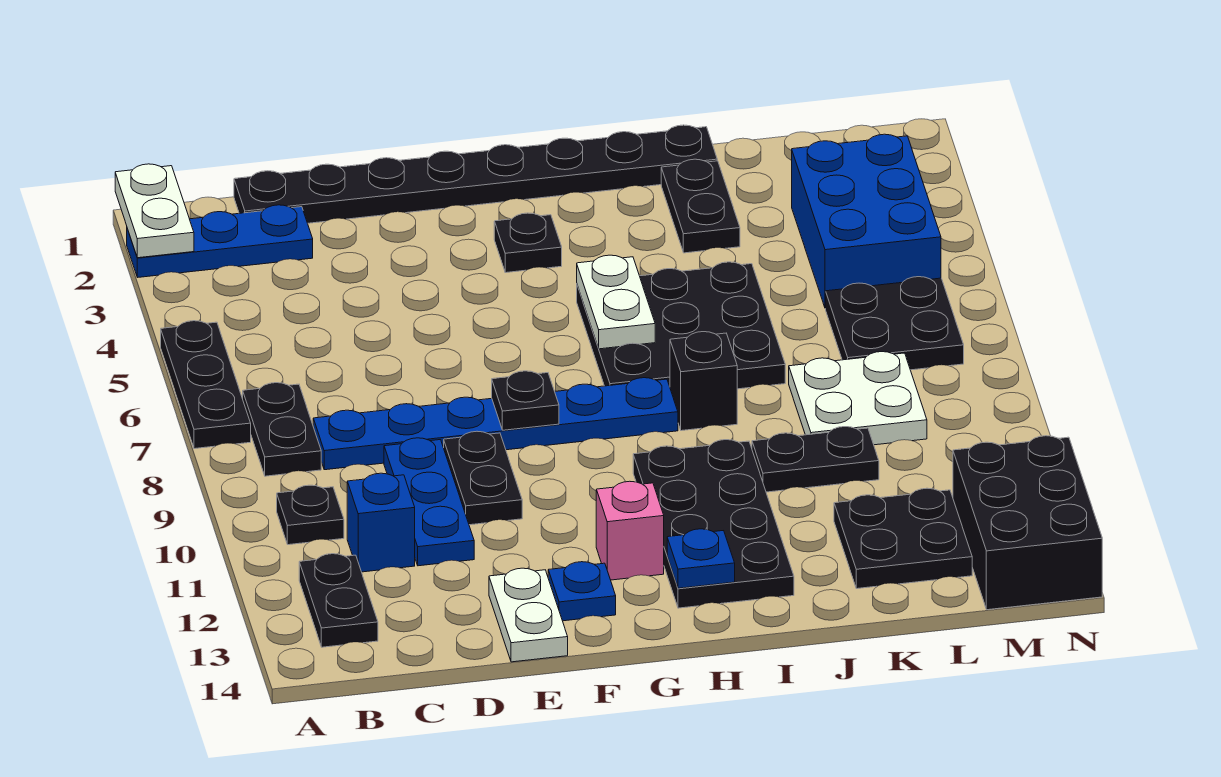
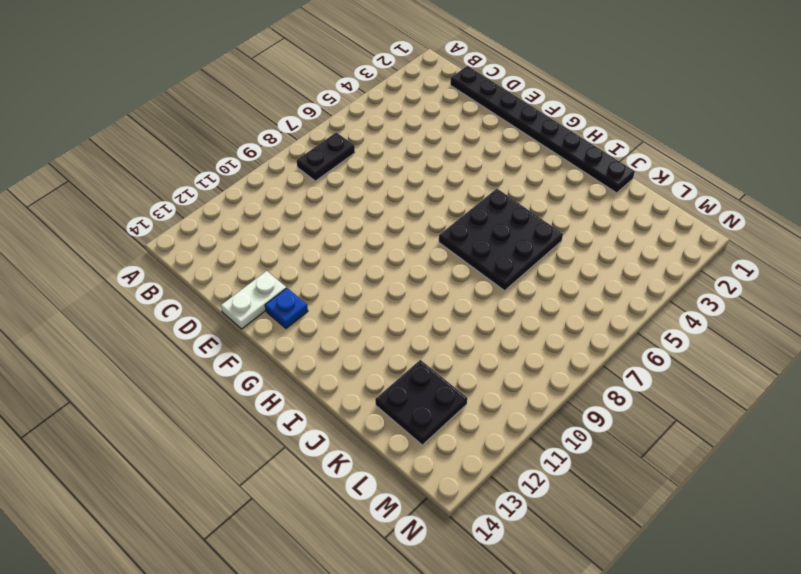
none -> blue 1x3 plate [127,205,313,277]
none -> black 1x3 plate [161,321,251,449]
none -> black 1x1 plate [277,485,344,545]

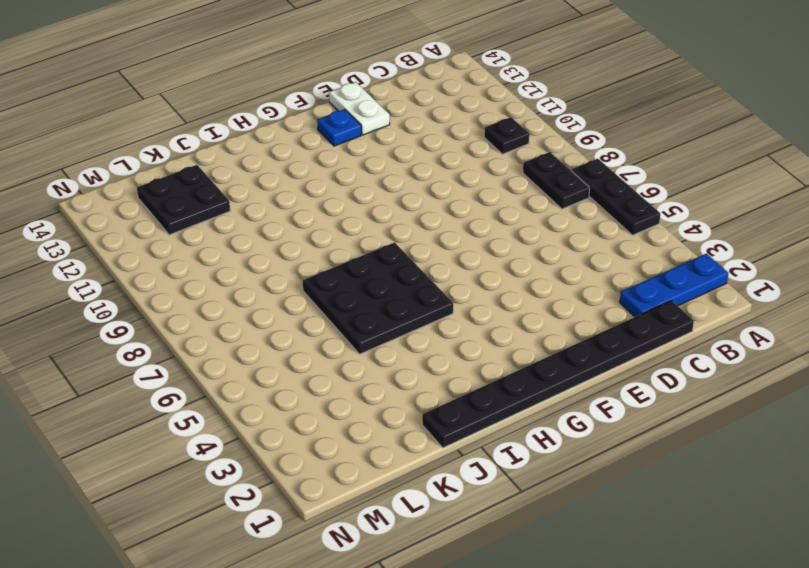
none -> black 1x2 plate [299,554,378,647]
none -> blue 1x6 plate [313,378,678,470]
none -> blue 1x1 brick [347,473,415,572]

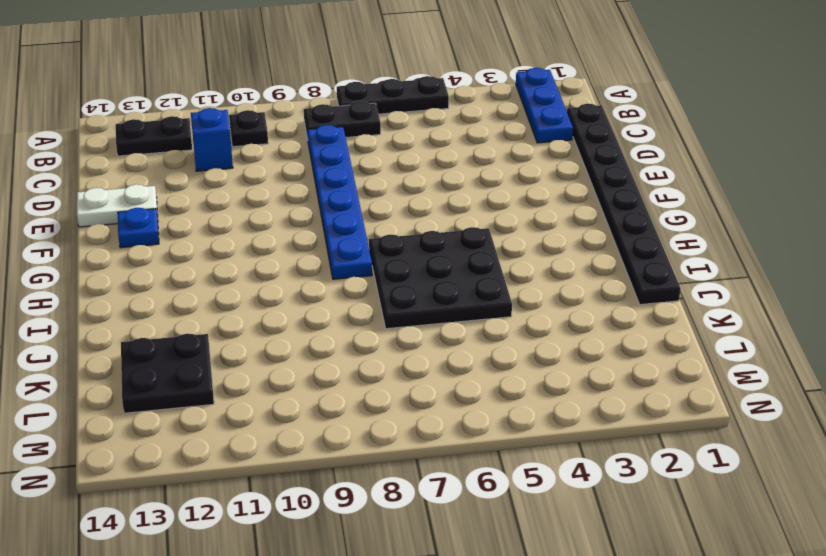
none -> blue 1x3 plate [384,438,474,566]
none -> black 1x2 plate [444,431,522,525]
none -> black 1x1 plate [494,213,562,273]

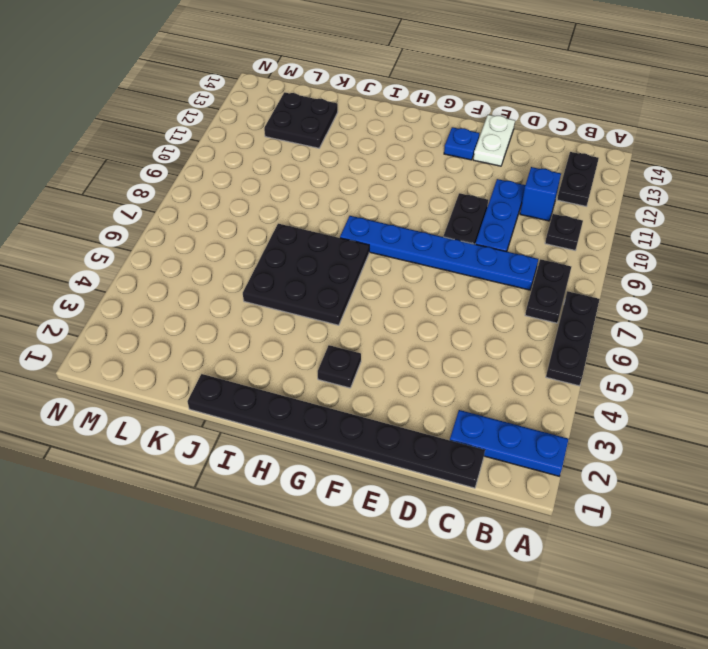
none -> pink 1x1 brick [596,481,664,580]
none -> black 2x4 plate [633,440,794,608]
none -> black 1x1 brick [670,332,737,431]

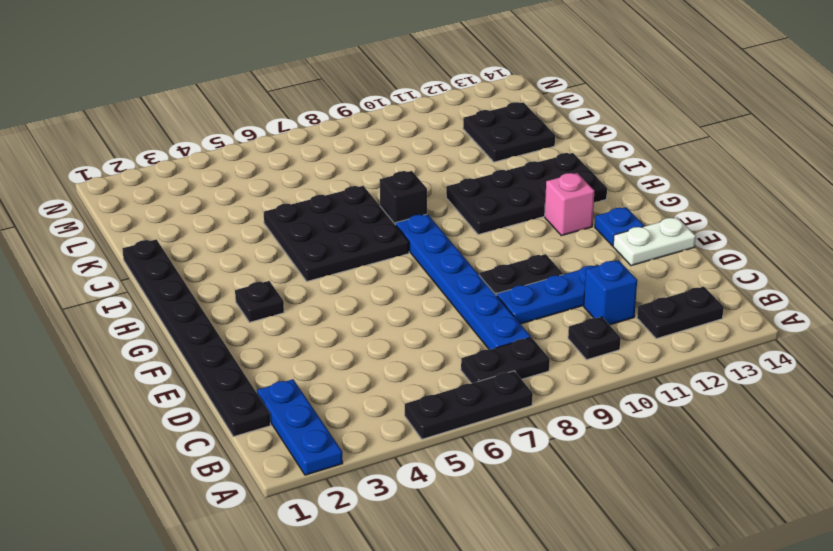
none -> black 1x2 plate [661,159,740,253]
none -> black 1x2 plate [752,427,879,492]
none -> white 2x2 plate [789,352,927,445]

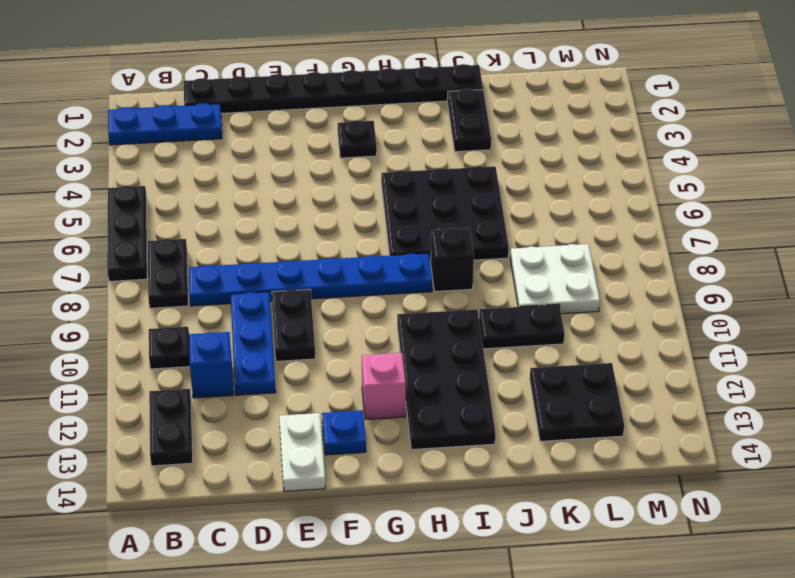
none -> blue 2x3 brick [792,134,941,308]
none -> black 2x2 plate [826,277,964,370]
none -> black 2x3 brick [953,436,1102,610]

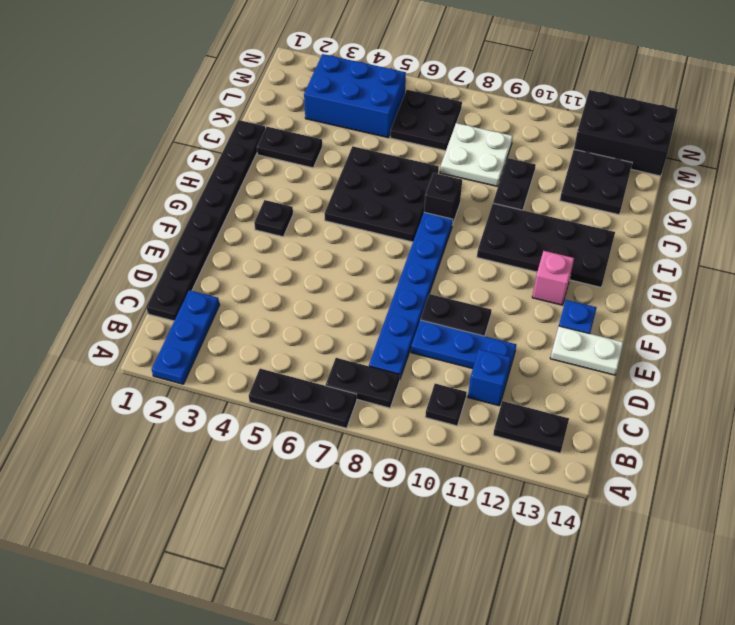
none -> white 1x2 plate [115,164,194,258]
none -> black 1x1 plate [492,371,559,430]
none -> white 1x2 plate [577,255,655,349]

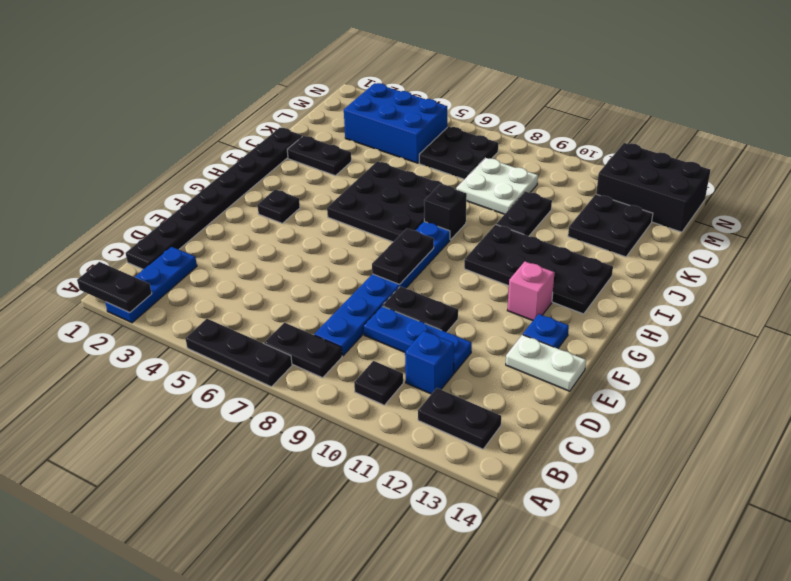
black 1x2 plate [77,262,152,312] -> white 1x2 plate [115,164,194,258]
black 1x2 plate [372,228,434,284] -> black 1x1 plate [492,371,559,430]
none -> white 1x2 plate [577,255,655,349]
none -> blue 1x1 plate [667,529,735,588]

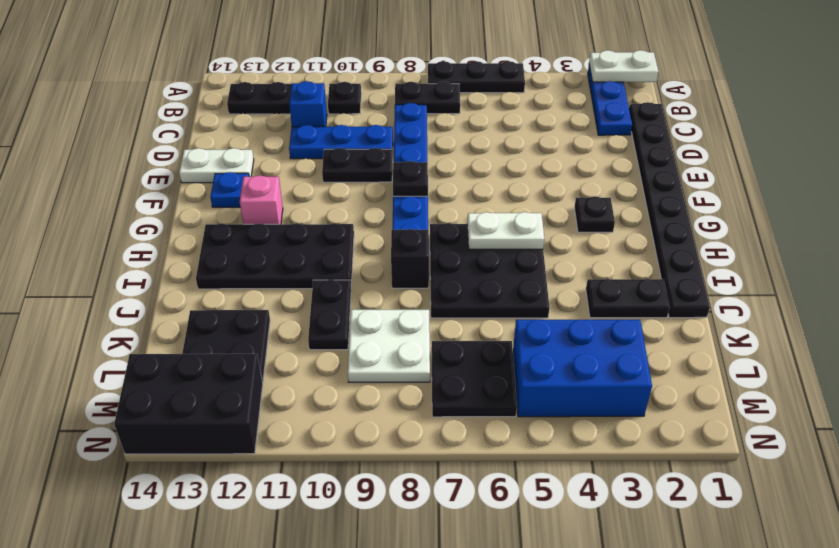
none -> blue 1x1 plate [667,529,735,588]

